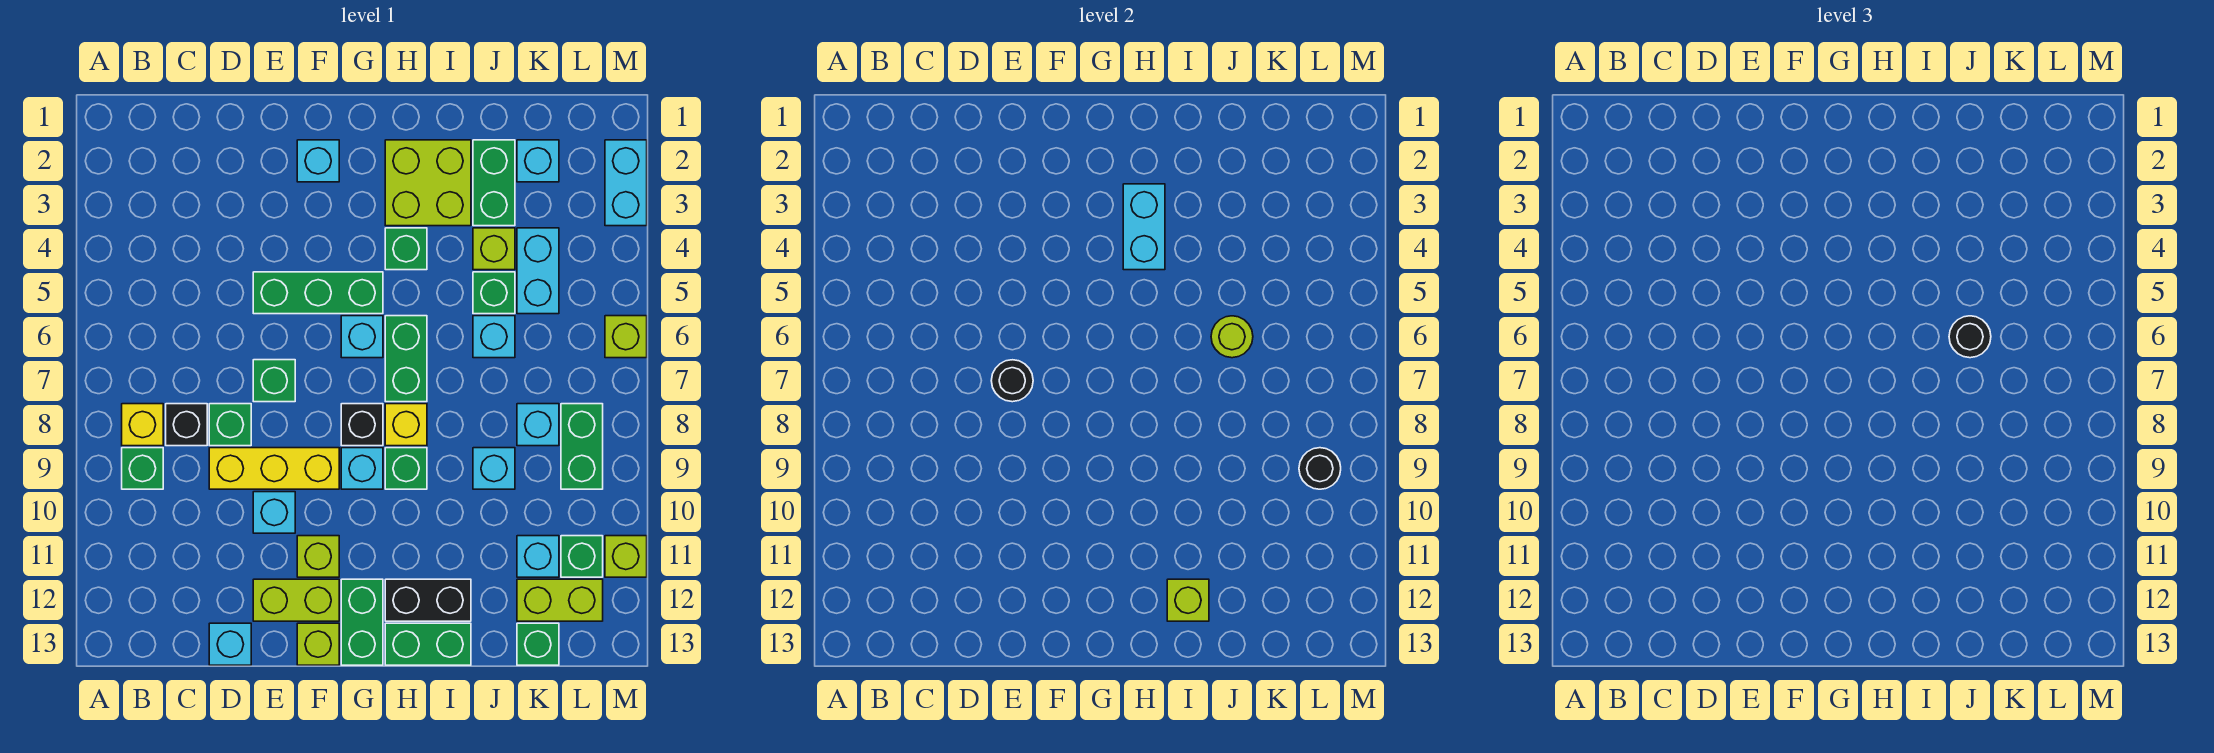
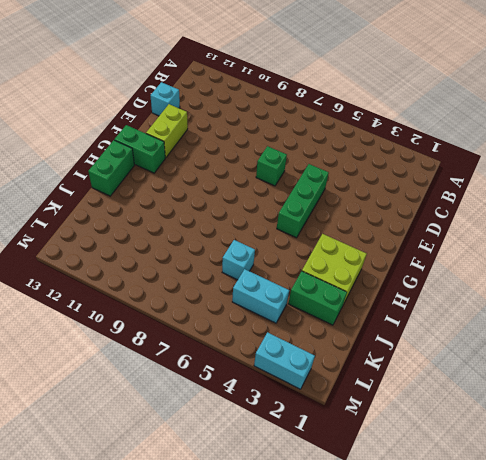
none -> yellow 1x1 brick [122,404,163,446]
none -> green 1x1 brick [122,448,163,489]
none -> black 1x1 brick [166,404,207,446]
none -> green 1x1 brick [209,404,251,446]

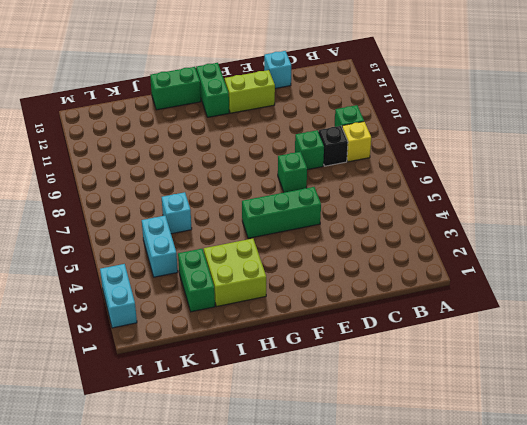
none -> yellow 1x3 brick [209,448,339,489]
none -> cyan 1x1 brick [253,492,295,533]
none -> cyan 1x1 brick [297,140,339,182]
none -> lime 1x1 brick [297,536,339,577]

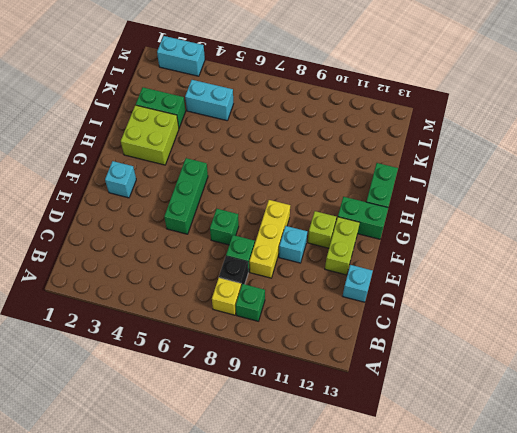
none -> lime 1x1 brick [297,623,339,665]
none -> cyan 1x1 brick [341,316,383,358]
none -> black 1x1 brick [341,404,383,446]
none -> cyan 1x1 brick [341,448,383,489]

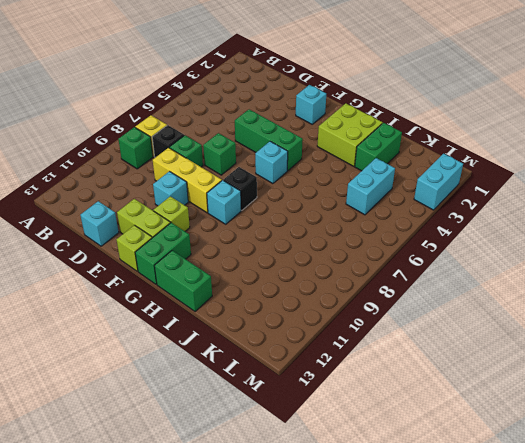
none -> green 1x1 brick [385,228,427,270]
none -> green 1x2 brick [385,316,427,402]
none -> yellow 1x1 brick [385,404,427,446]
none -> green 1x1 brick [385,448,427,489]

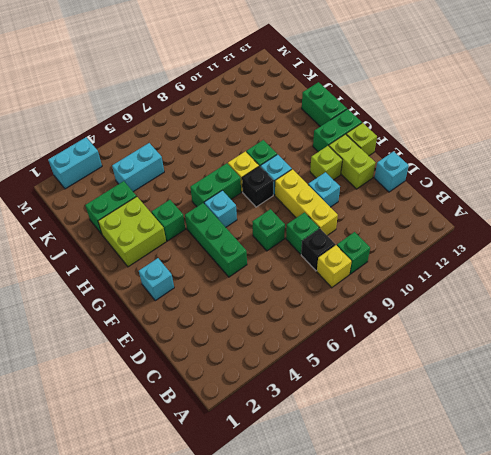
none -> black 1x2 brick [385,579,471,621]
none -> lime 1x1 brick [473,228,515,270]
none -> green 1x1 brick [473,272,515,314]
none -> cyan 1x1 brick [473,316,515,358]

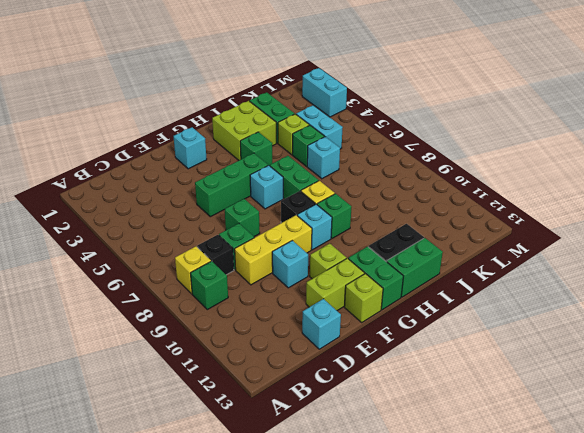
none -> cyan 1x1 brick [473,448,515,489]
none -> cyan 1x1 brick [517,140,559,182]
none -> cyan 1x1 brick [517,404,559,446]
none -> cyan 1x1 brick [517,536,559,577]

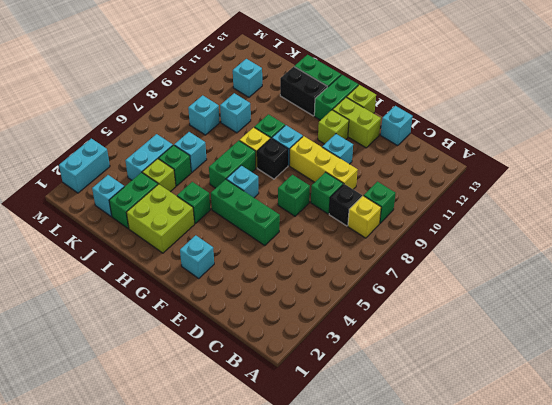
none -> lime 1x2 brick [517,579,603,621]
none -> green 1x1 brick [517,623,559,665]
none -> green 1x2 brick [561,404,603,489]
none -> green 1x1 brick [561,536,603,577]

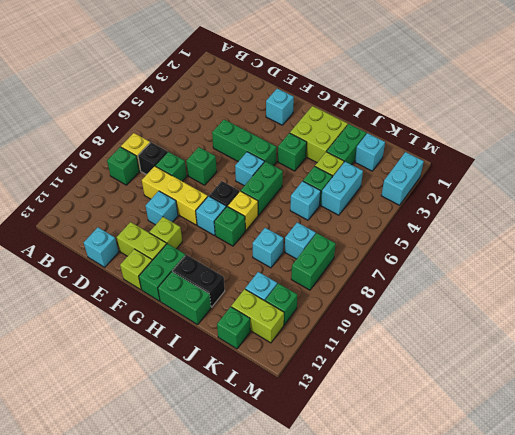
none -> lime 1x1 brick [605,316,647,358]
none -> lime 1x1 brick [605,536,647,577]
none -> black 1x1 round brick [991,360,1033,402]
none -> cyan 1x2 brick [1123,184,1165,270]

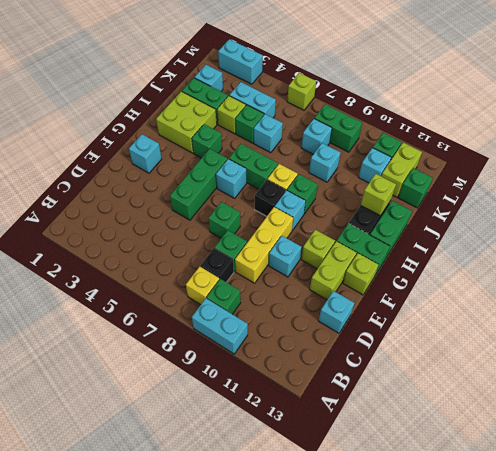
cyan 1x2 brick [192,298,248,354] -> cyan 1x2 brick moved to [1123,184,1165,270]
none -> lime 1x1 brick [605,536,647,577]
none -> black 1x1 round brick [991,360,1033,402]
none -> lime 1x1 round brick [1211,316,1253,358]
none -> black 1x1 round brick [1299,448,1341,489]

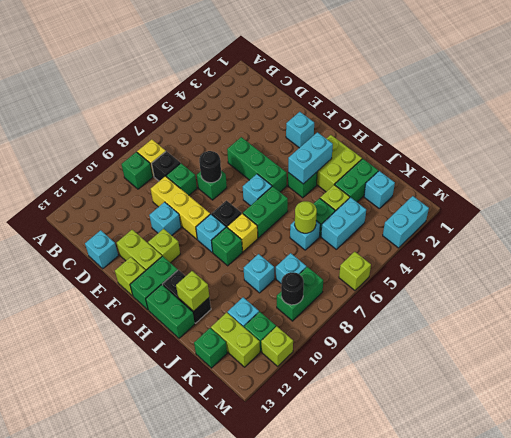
none -> black 1x1 round brick [1949,316,1991,358]

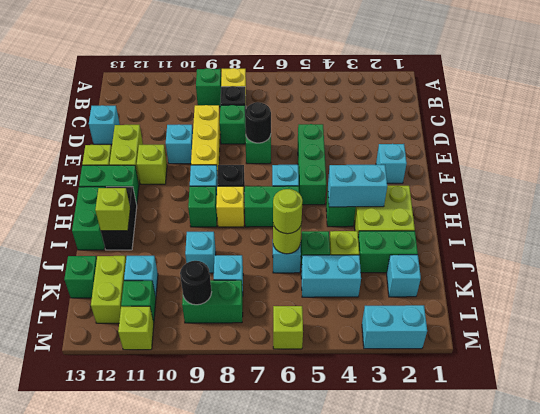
lime 1x1 round brick [273,189,303,234] -> black 1x1 round brick [1949,316,1991,358]

